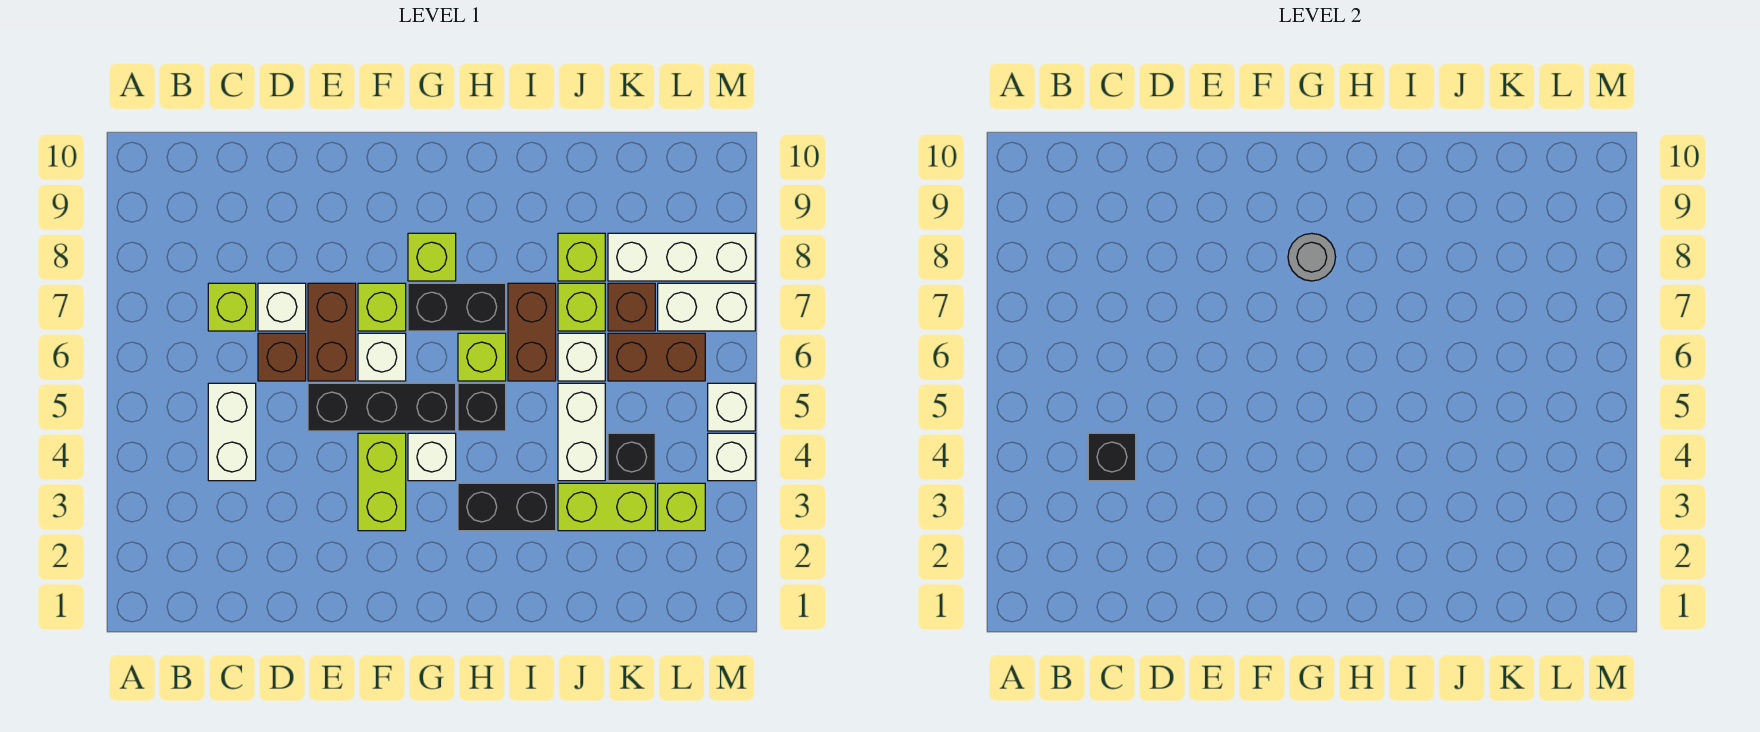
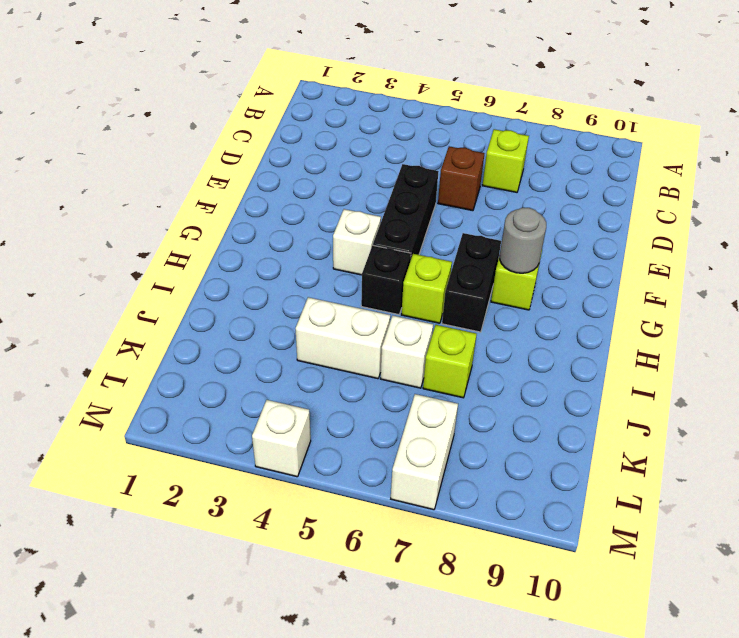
none -> white 1x2 brick [208,383,256,481]
none -> white 1x1 brick [258,283,306,331]
none -> brown 1x2 brick [308,283,356,381]
none -> lime 1x2 brick [358,433,406,531]

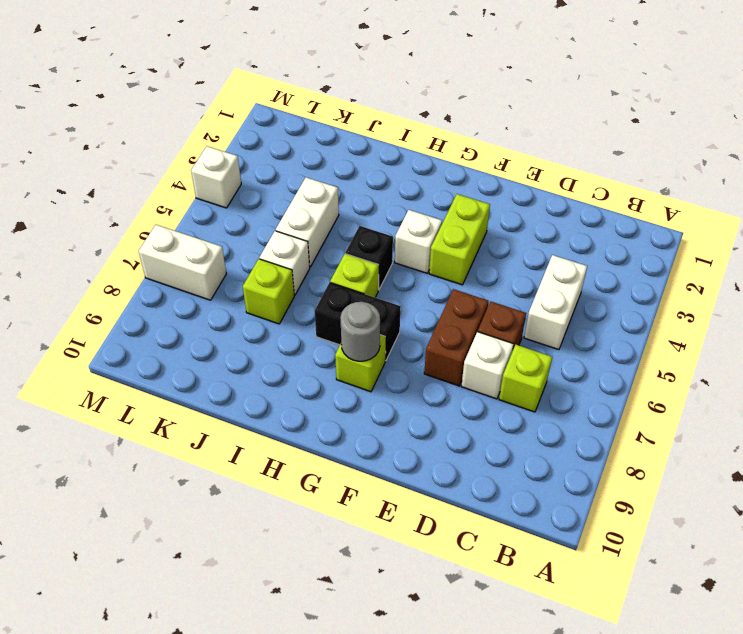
none -> black 1x3 brick [308,383,456,431]
none -> white 1x1 brick [358,333,406,381]
none -> lime 1x1 brick [358,283,406,331]
none -> black 1x2 brick [458,483,556,531]

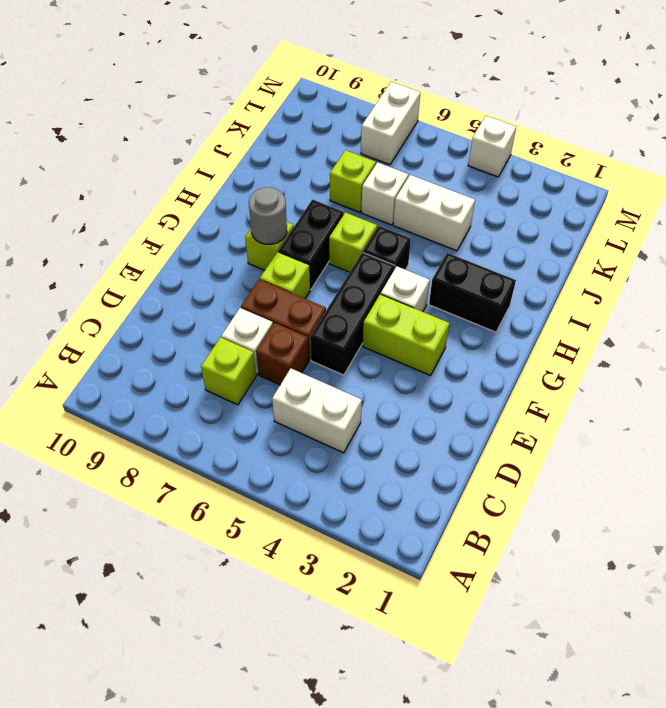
black 1x2 brick [429,253,516,332] -> black 1x2 brick turned to [458,483,556,531]
none -> white 1x1 brick [358,333,406,381]
none -> brown 1x2 brick [508,283,556,381]
none -> lime 1x2 brick [558,483,655,531]
none -> lime 1x1 brick [558,233,605,281]

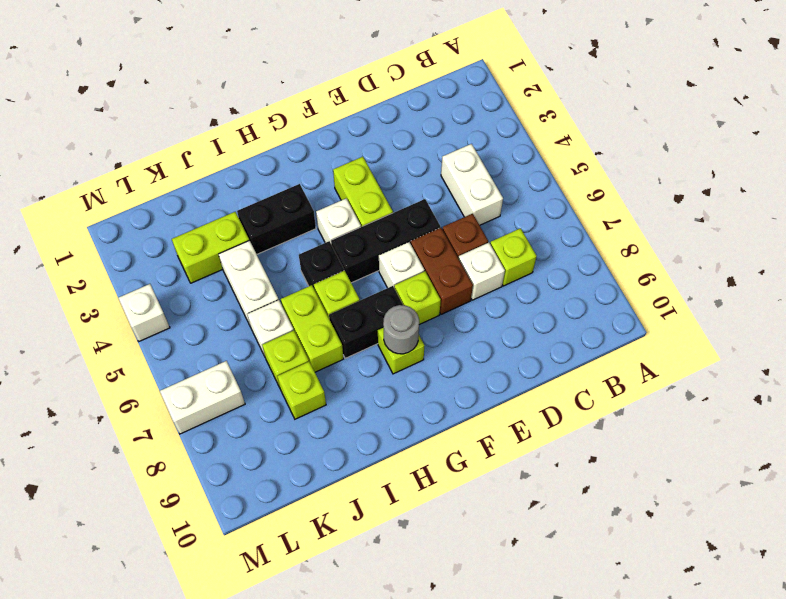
lime 1x2 brick [281,285,344,372] -> brown 1x2 brick [508,283,556,381]
none -> black 1x1 brick [608,433,655,481]
none -> brown 1x2 brick [608,333,705,381]
none -> brown 1x1 brick [608,283,655,331]
none -> white 1x3 brick [608,233,755,281]

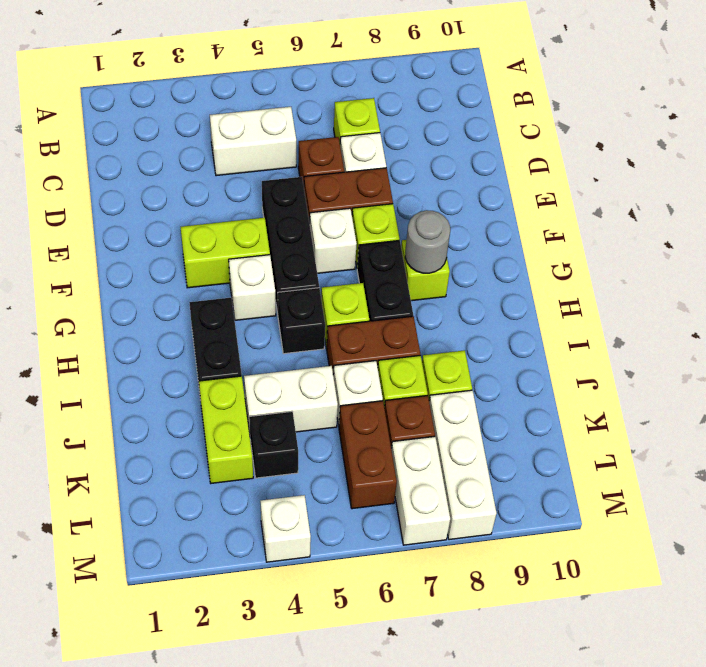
none -> lime 1x1 brick [658,483,705,531]
none -> white 1x1 brick [708,383,755,431]
none -> black 1x1 brick [1088,433,1136,481]

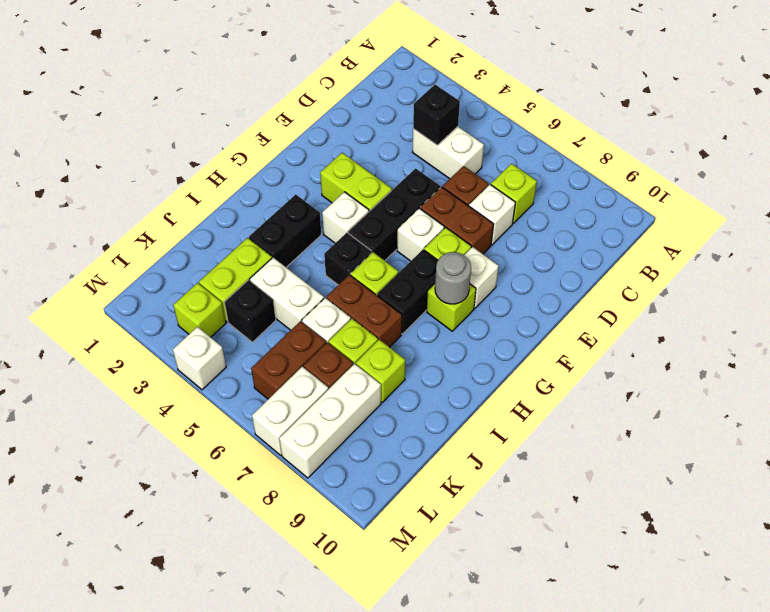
white 1x1 brick [464,247,499,309] -> white 1x1 brick moved to [708,383,755,431]

